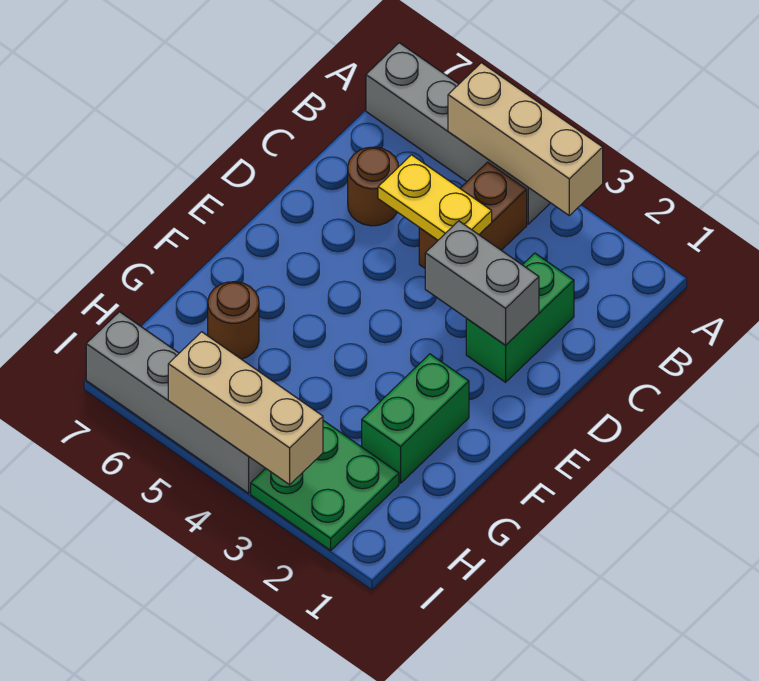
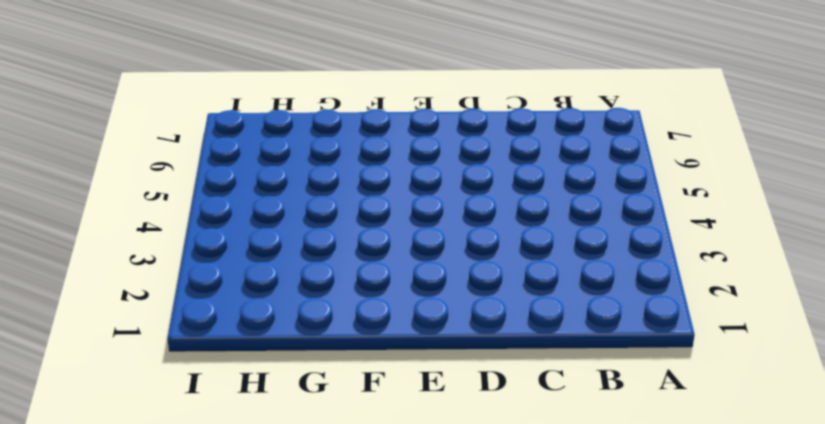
none -> grey 1x4 brick [366,43,550,224]
none -> brown 1x2 brick [419,162,527,268]
none -> green 1x2 brick [466,253,574,382]

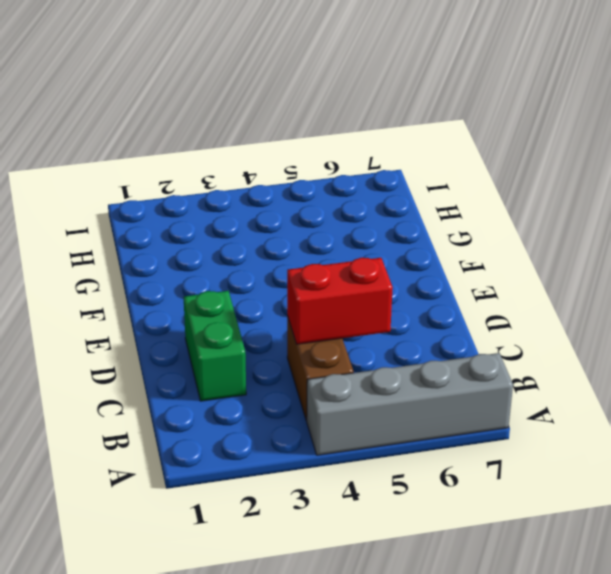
red 1x2 brick [287,258,393,344] -> yellow 1x2 plate [378,155,492,240]
none -> brown 1x1 round brick [348,147,399,226]
none -> green 1x2 brick [362,354,469,483]
none -> brown 1x1 round brick [208,282,259,359]

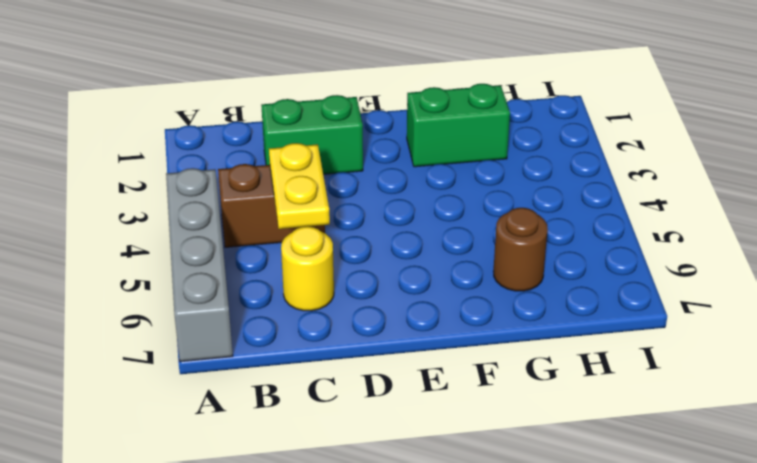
yellow 1x1 round brick [281,226,334,311] -> brown 1x1 round brick [348,147,399,226]
none -> green 2x2 plate [251,421,399,550]
none -> grey 1x4 brick [86,312,266,493]
none -> tan 1x3 brick [448,63,603,215]

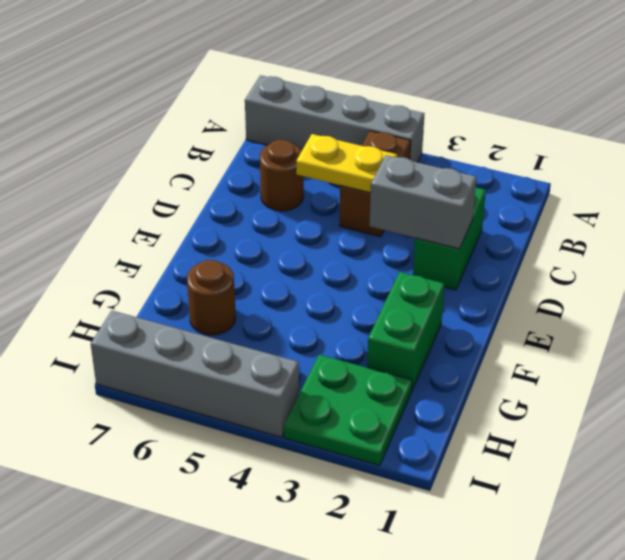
none -> tan 1x3 brick [448,63,603,215]
none -> tan 1x3 brick [168,332,323,485]

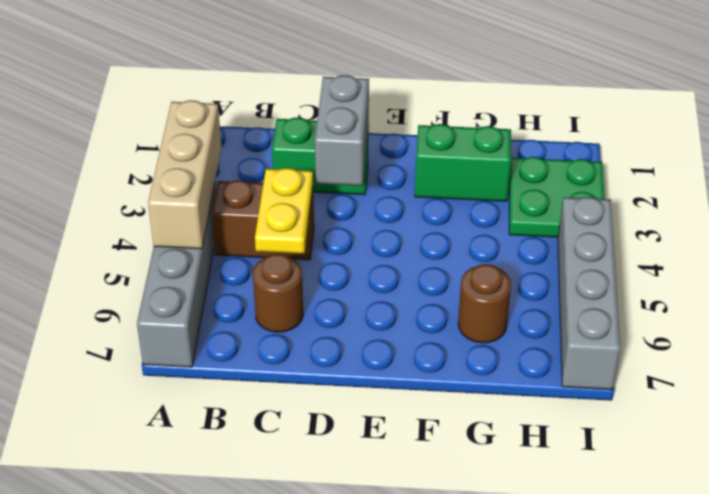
none -> tan 1x3 brick [168,332,323,485]

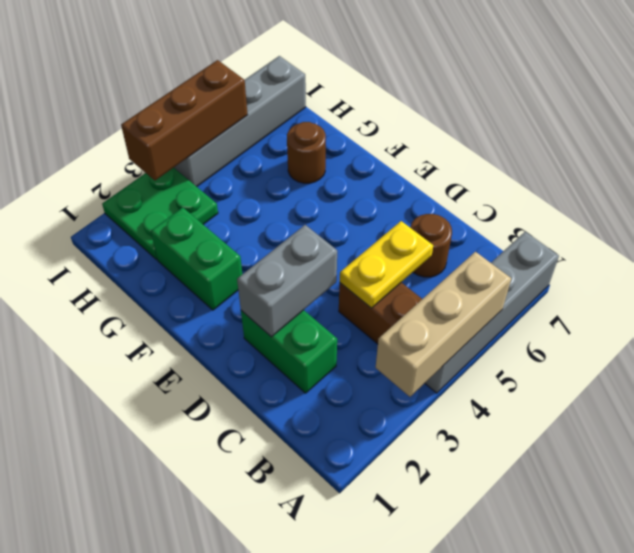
brown 1x3 brick [121,60,248,180] -> tan 1x3 brick [168,332,323,485]

